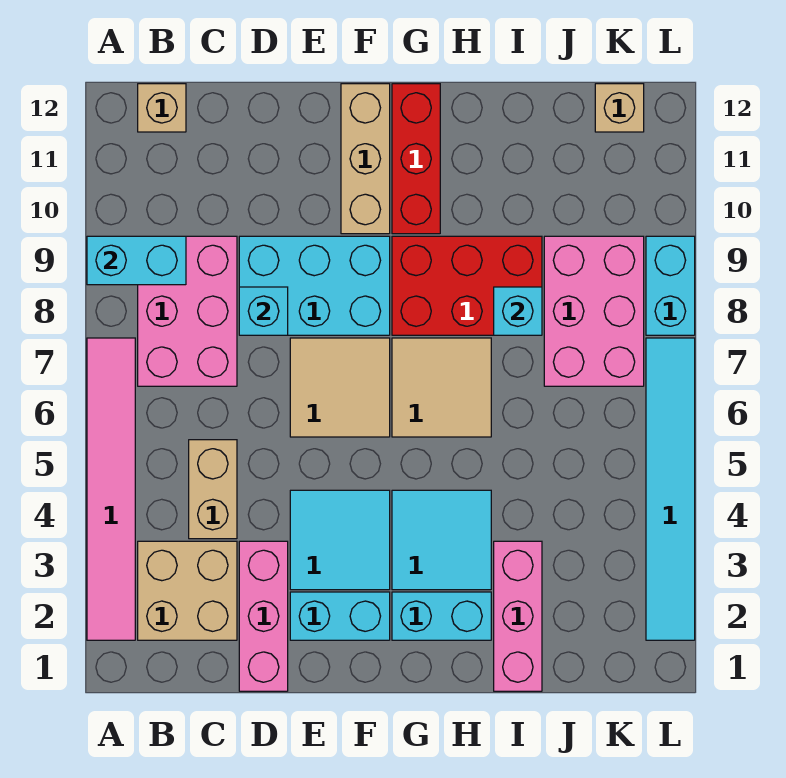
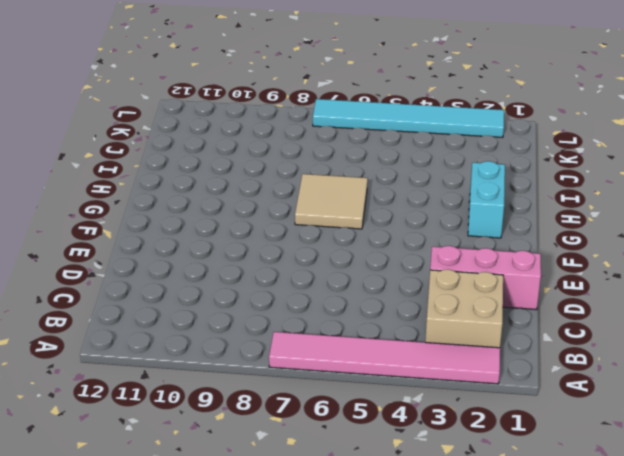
none -> pink 2x3 brick [138,236,237,386]
none -> tan 1x1 brick [138,84,186,132]
none -> tan 1x2 brick [189,440,237,539]

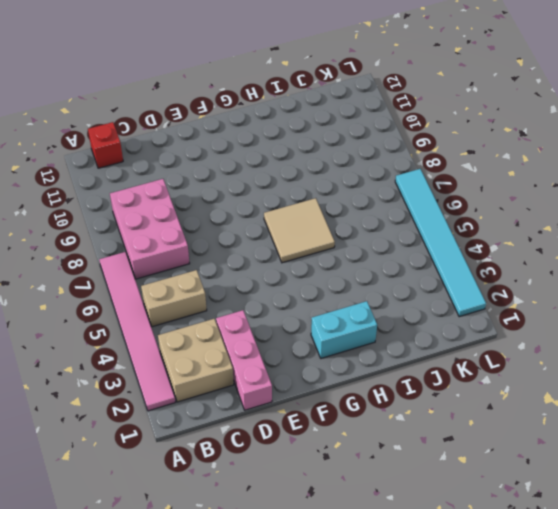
tan 1x2 brick [141,270,207,327] -> tan 1x2 brick turned to [189,440,237,539]
red 1x1 brick [88,122,123,168] -> tan 1x1 brick [138,84,186,132]
none -> cyan 2x3 brick [239,236,390,335]
none -> cyan 1x2 brick [290,592,390,640]
none -> cyan 2x2 tile [290,490,390,590]

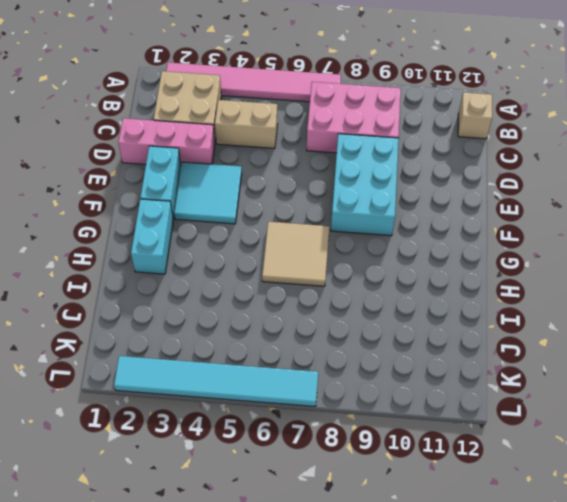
none -> tan 2x2 tile [290,338,390,437]
none -> tan 1x3 brick [341,84,390,234]
none -> cyan 2x2 tile [392,490,491,590]

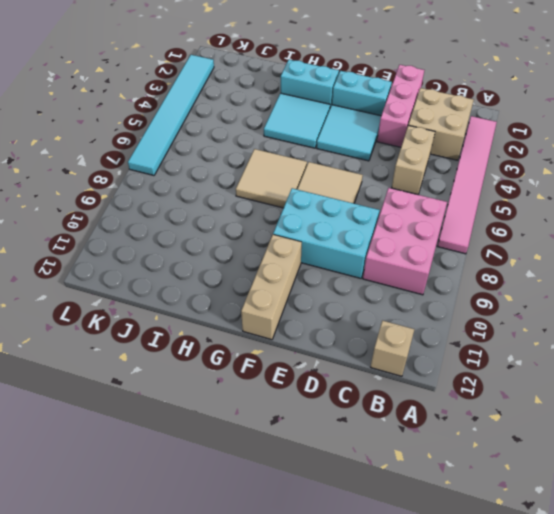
none -> red 2x3 brick [392,236,542,335]
none -> red 1x3 brick [392,84,440,234]
none -> pink 1x3 brick [494,541,542,691]

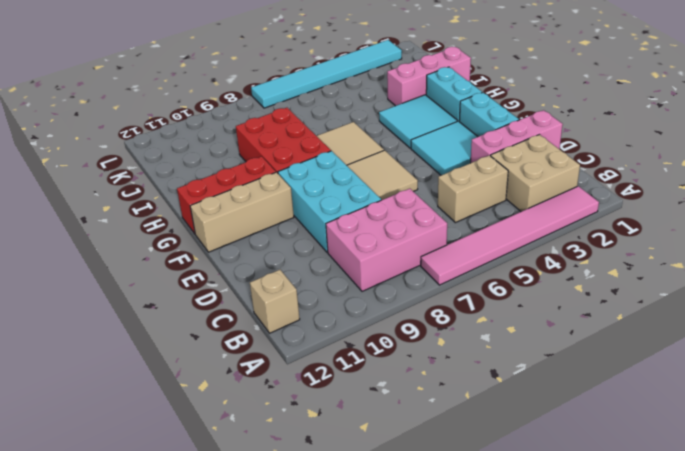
none -> pink 2x3 brick [544,236,644,386]
none -> tan 1x1 brick [595,84,644,132]
none -> cyan 1x2 brick [646,236,695,335]

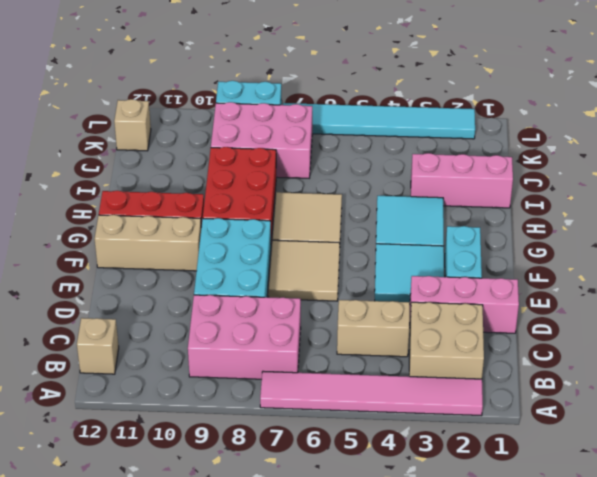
none -> cyan 1x2 brick [392,592,491,640]
none -> cyan 1x2 brick [87,236,186,285]
none -> cyan 1x1 brick [239,287,288,335]

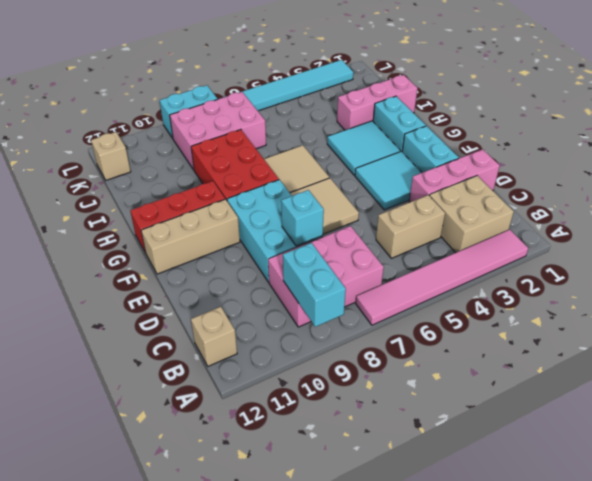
none -> cyan 1x1 brick [494,287,542,335]

